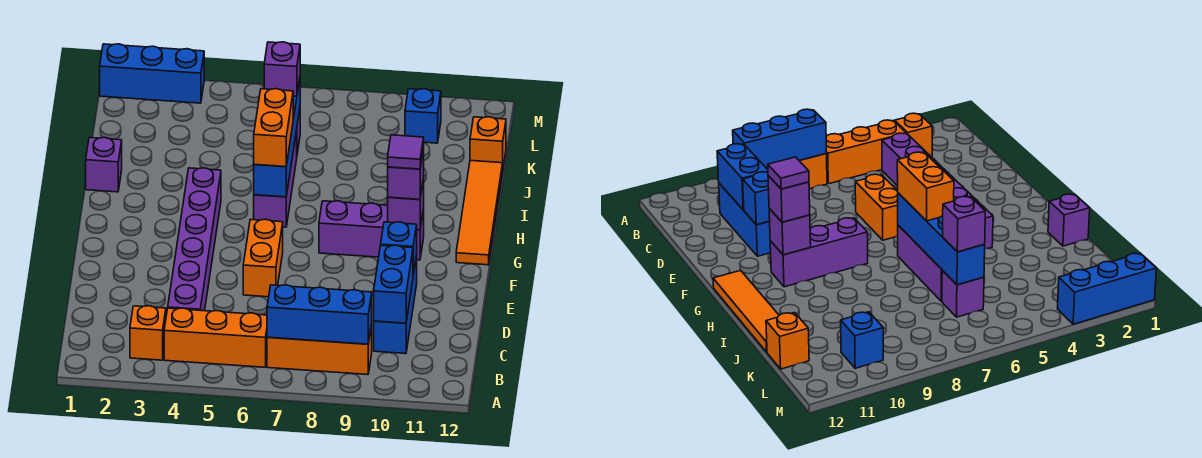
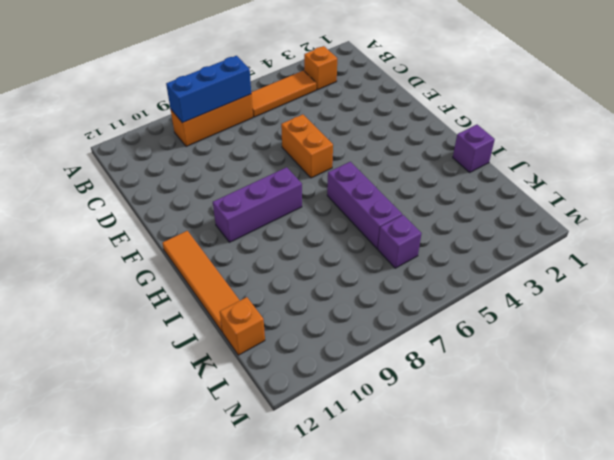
orange 1x3 tile [251,71,316,117] -> orange 1x3 brick [164,308,267,367]
none -> purple 1x6 brick [168,168,221,311]
none -> blue 1x3 brick [374,255,417,354]
none -> blue 1x1 brick [405,89,441,143]

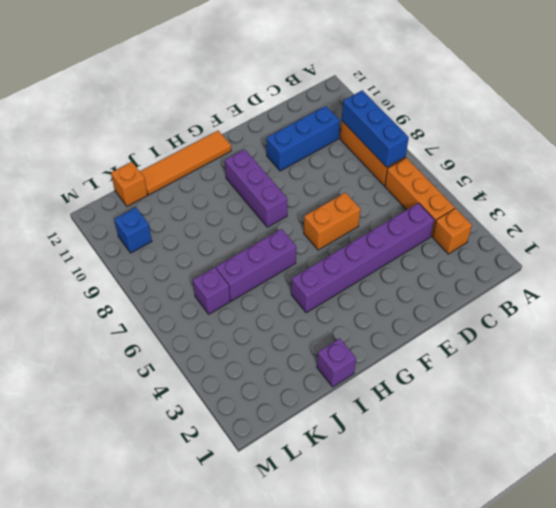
none -> blue 1x3 brick [100,44,204,103]
none -> blue 1x2 brick [374,245,413,323]
none -> blue 1x1 brick [381,222,417,274]

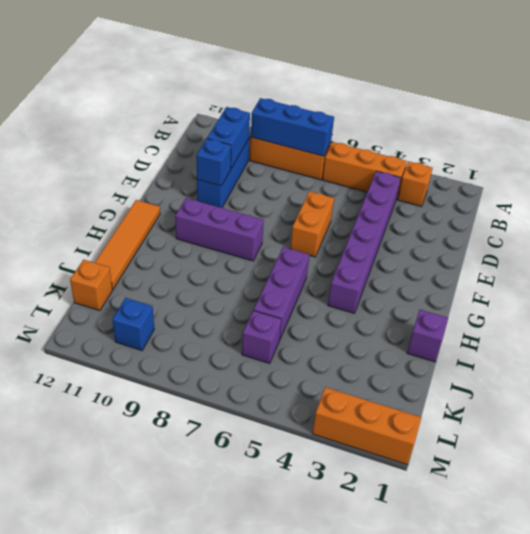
orange 1x3 brick [312,387,421,465] -> blue 1x3 brick [100,44,204,103]
none -> purple 1x1 brick [388,178,424,230]
none -> blue 1x4 brick [254,79,300,197]
none -> purple 1x1 brick [388,148,424,199]

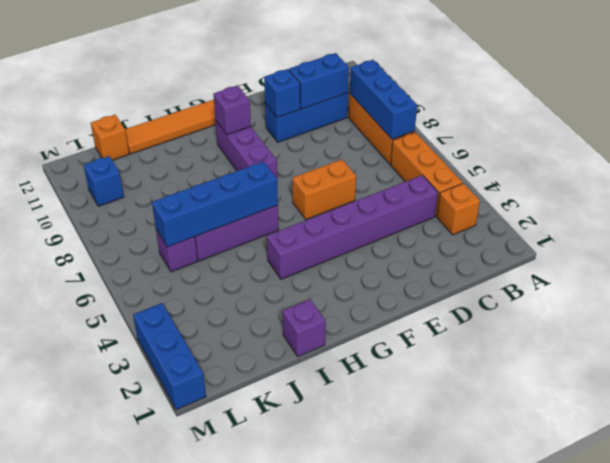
none -> purple 1x1 brick [388,148,424,199]
none -> orange 1x2 brick [254,89,293,167]
none -> purple 1x1 brick [264,42,300,97]

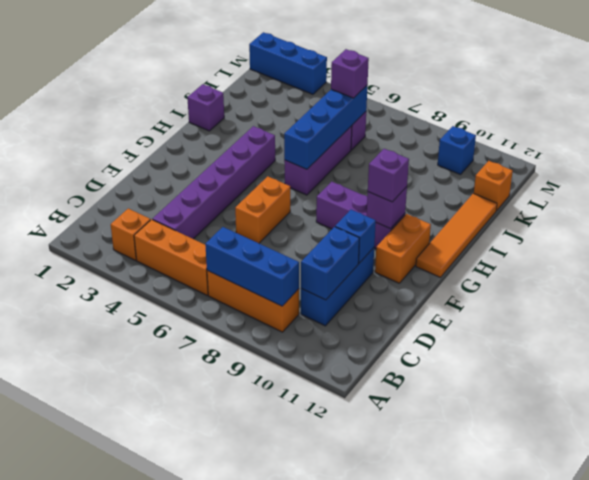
orange 1x2 brick [375,214,431,283] -> orange 1x2 brick moved to [254,89,293,167]
none -> purple 1x1 tile [388,135,424,169]

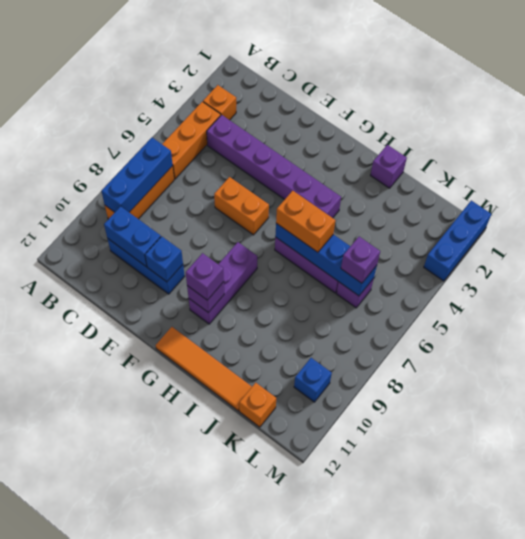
none -> purple 1x1 tile [388,135,424,169]

